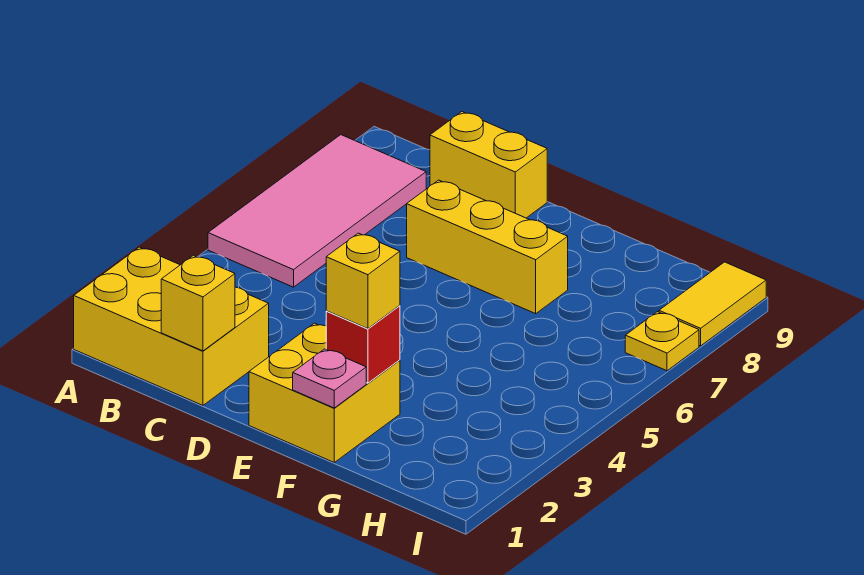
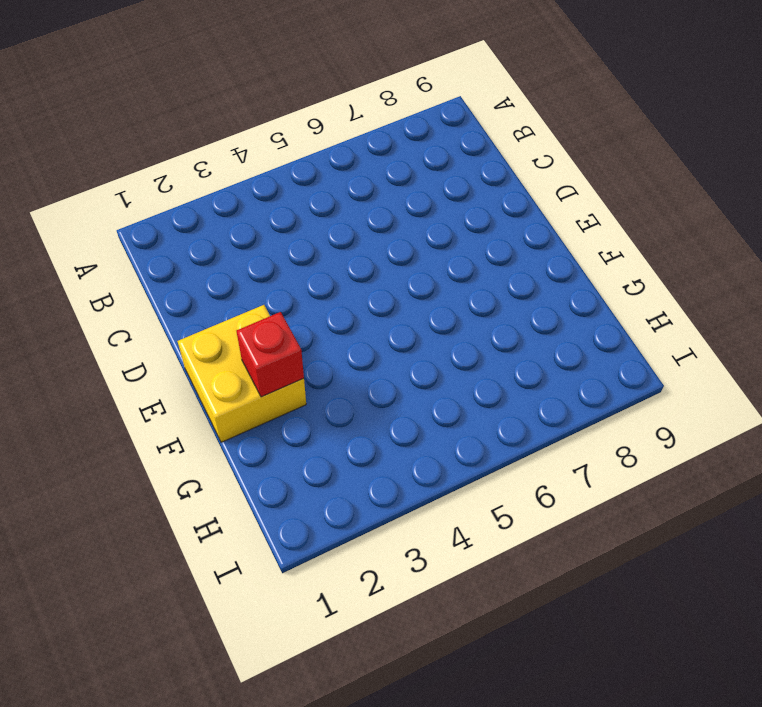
none -> yellow 2x3 brick [74,247,269,405]
none -> pink 2x4 tile [208,135,426,287]

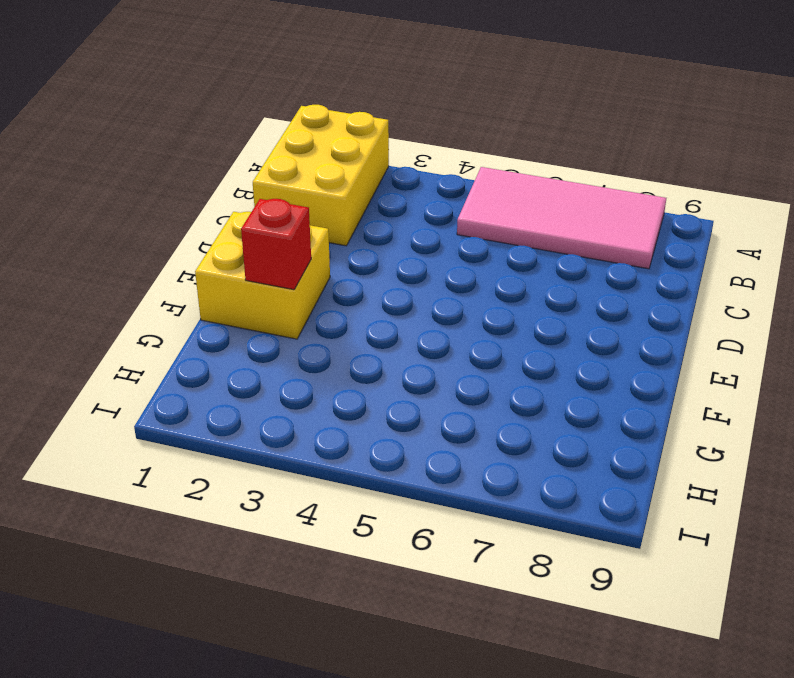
none -> yellow 1x2 brick [430,112,547,218]
none -> yellow 1x3 brick [407,180,568,314]

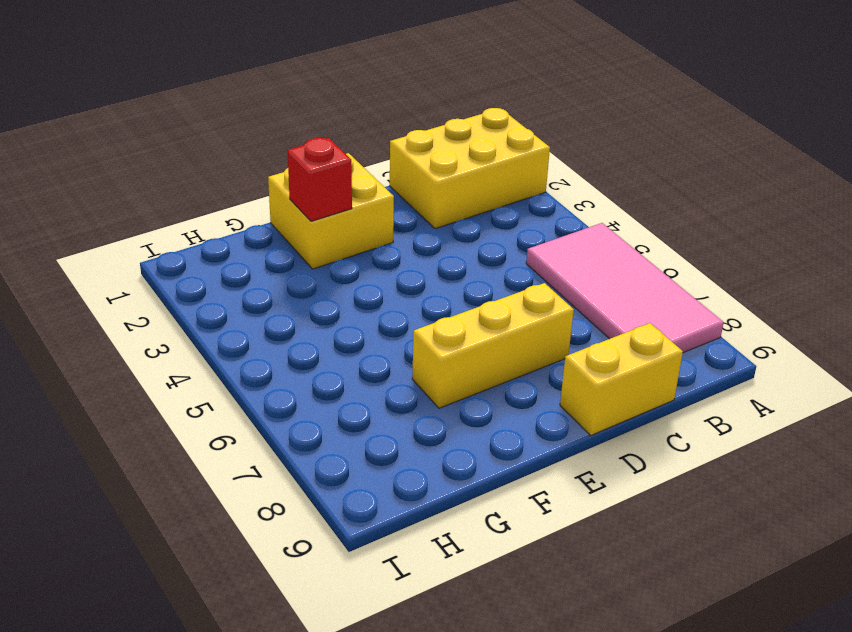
none -> yellow 1x1 plate [625,312,699,371]
none -> yellow 1x2 tile [659,262,766,346]

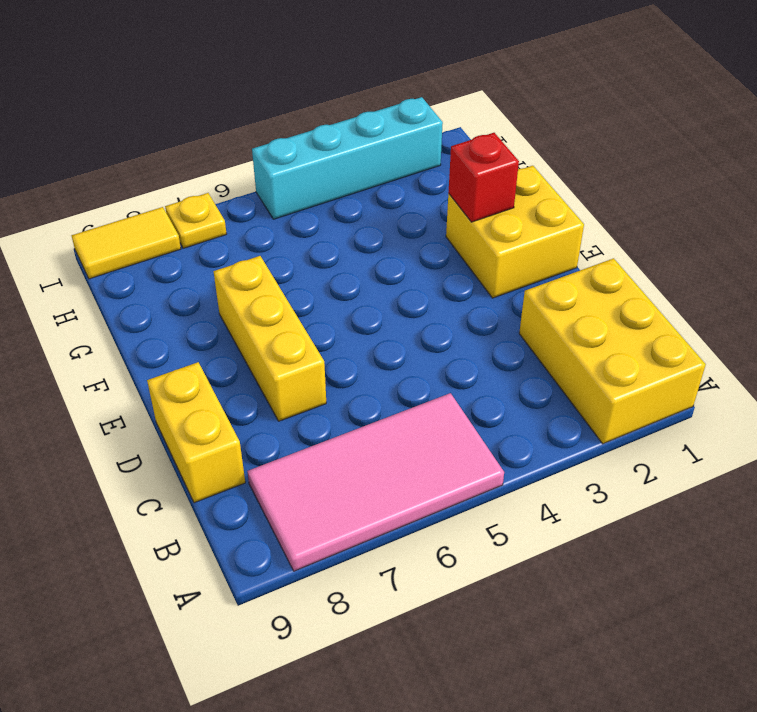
cyan 1x4 brick [252,97,443,219] -> none
none -> yellow 1x1 brick [161,255,235,351]
none -> pink 1x1 plate [293,349,366,408]

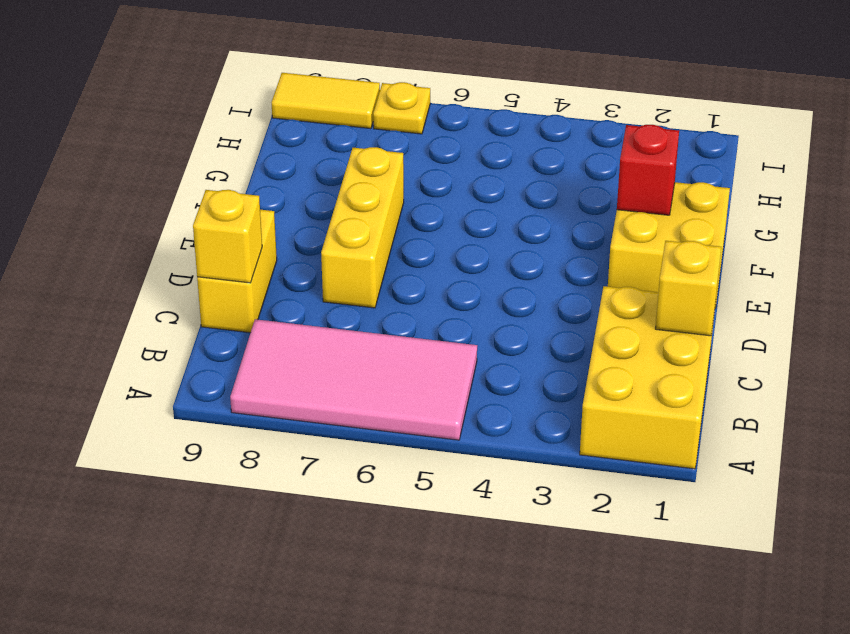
yellow 1x1 brick [193,190,262,283] -> yellow 1x1 brick moved to [326,233,400,329]
none -> pink 1x1 plate [293,349,366,408]

